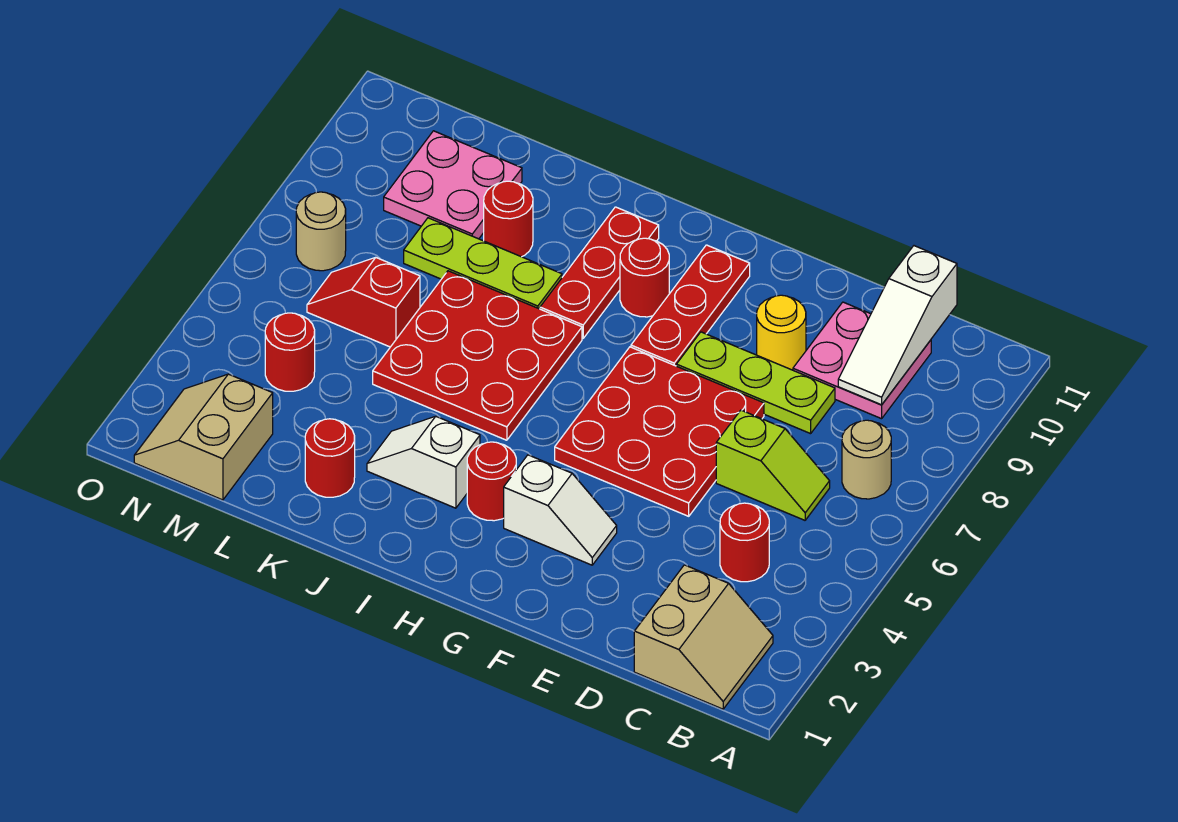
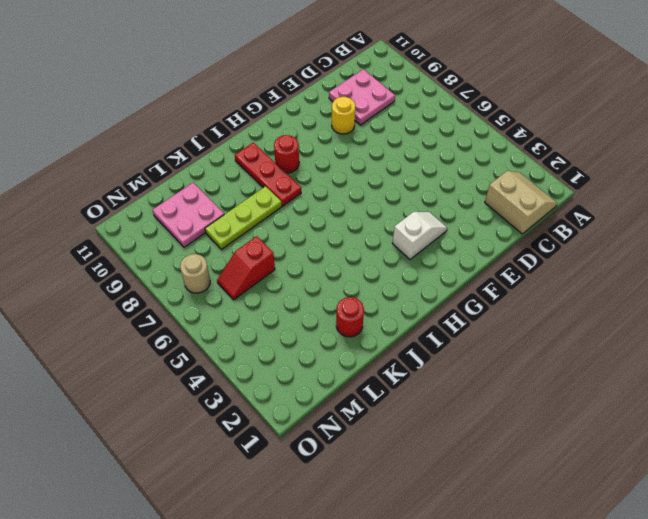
none -> tan 1x1 round brick [842,420,891,499]
none -> red 1x1 round brick [720,503,769,582]
none -> lime 1x2 slope [716,410,830,520]

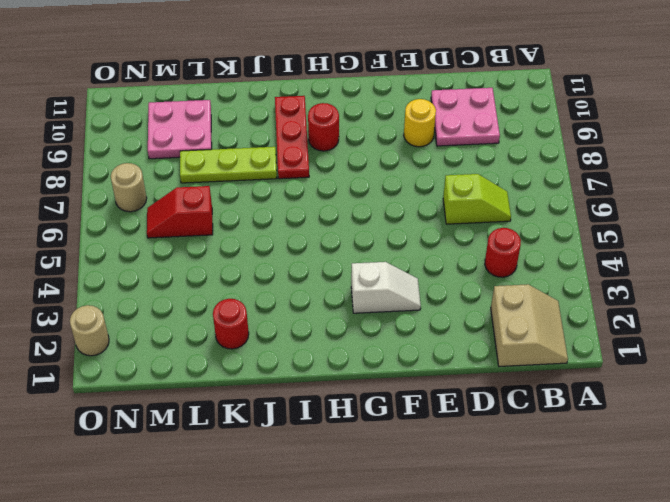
tan 1x1 round brick [70,305,109,356] -> tan 1x1 round brick moved to [842,420,891,499]
none -> lime 1x3 plate [676,332,835,434]
none -> red 3x3 plate [555,347,764,516]
none -> red 1x3 plate [631,245,750,366]

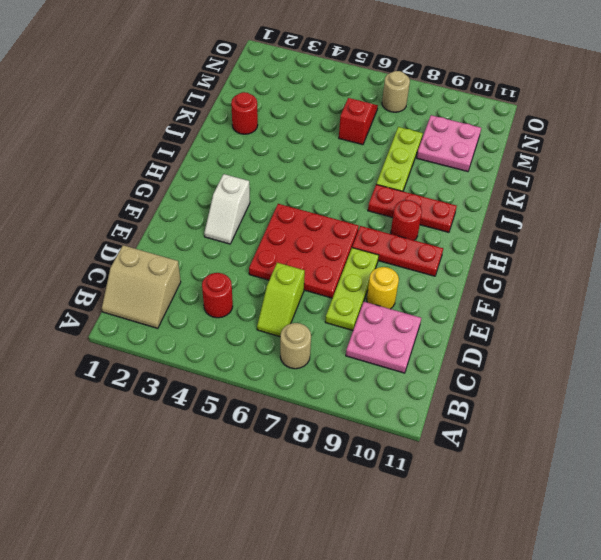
none -> red 1x1 round brick [467,442,516,521]
none -> white 1x2 slope [367,416,480,508]
none -> red 3x3 plate [373,271,582,440]

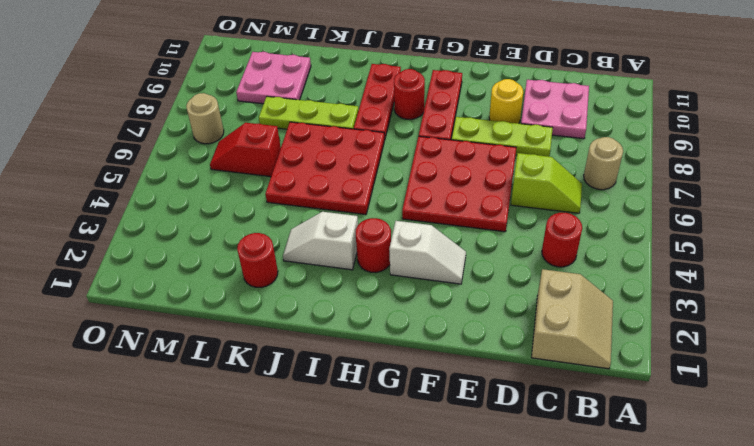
none -> red 1x1 round brick [484,181,533,257]
none -> tan 2x2 slope [134,374,273,500]
none -> red 1x1 round brick [265,313,315,391]

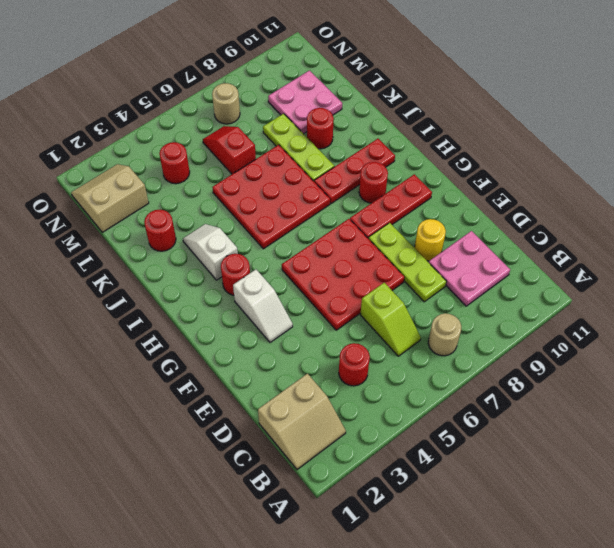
none -> white 1x3 slope [838,246,957,405]

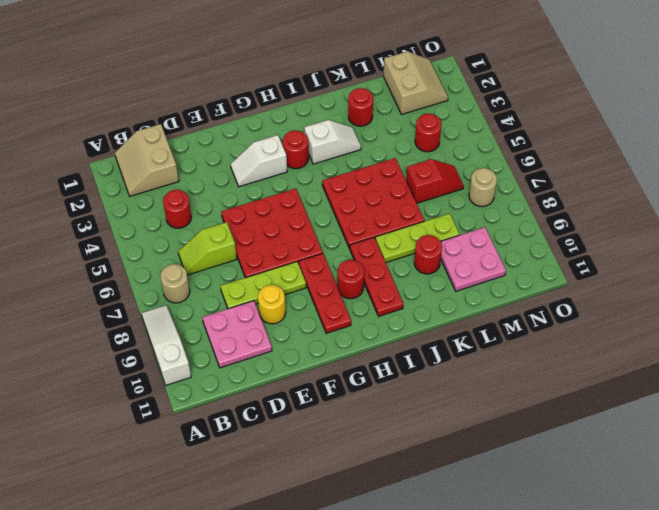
white 1x3 slope [141,305,191,385] -> white 1x3 slope moved to [838,246,957,405]

